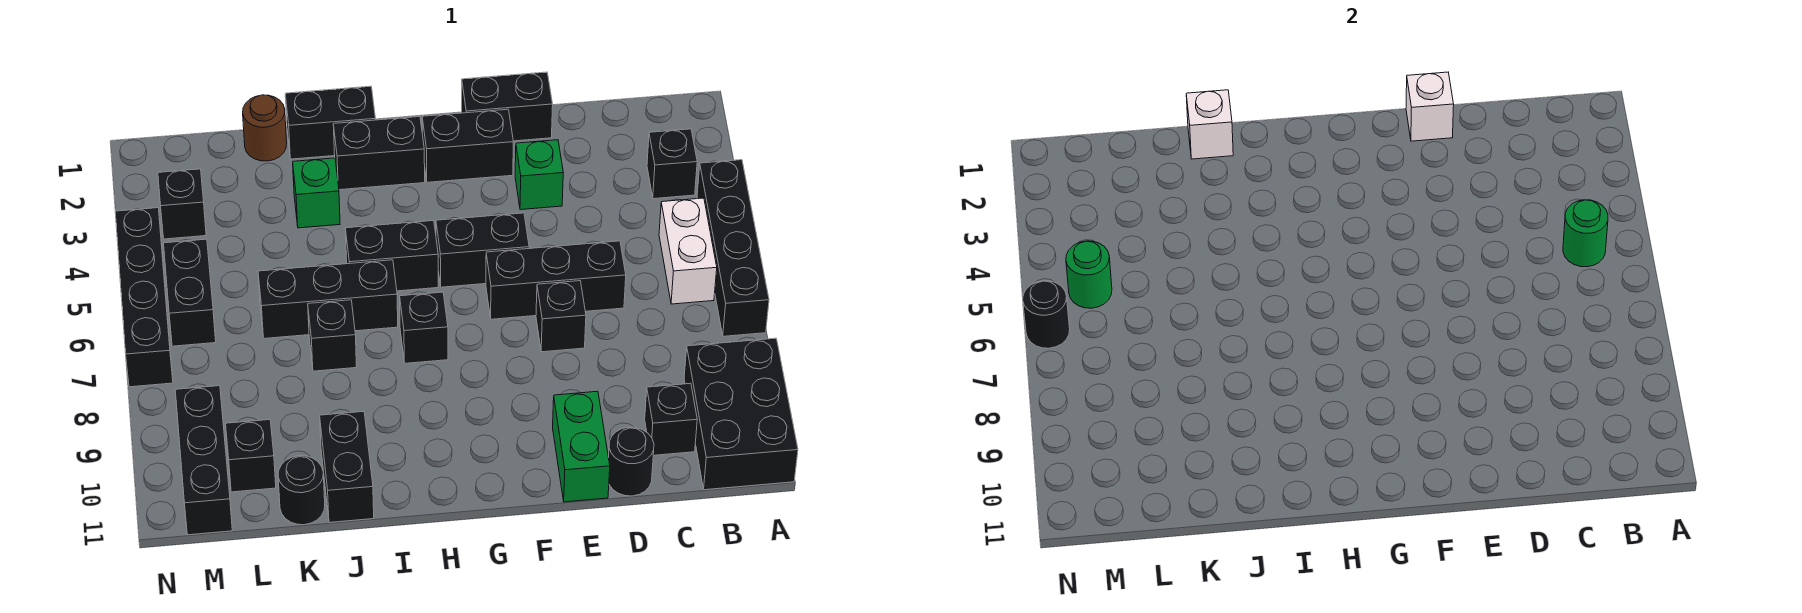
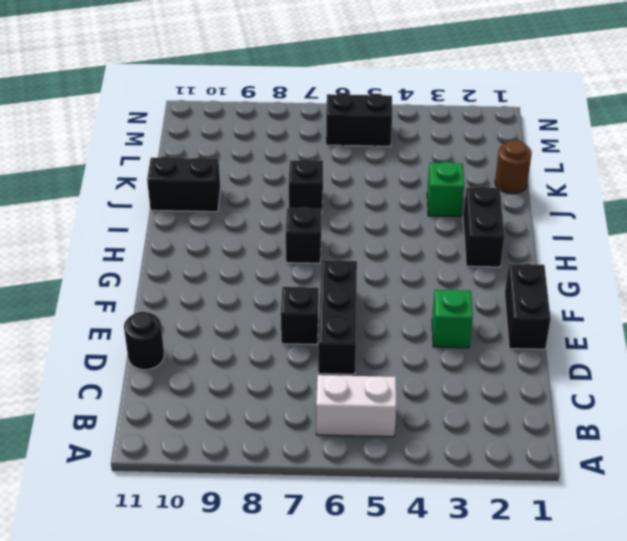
none -> black 1x4 brick [697,160,769,336]
none -> black 2x3 brick [684,338,798,490]
none -> black 1x1 brick [647,129,697,199]
none -> black 1x1 brick [645,383,697,455]

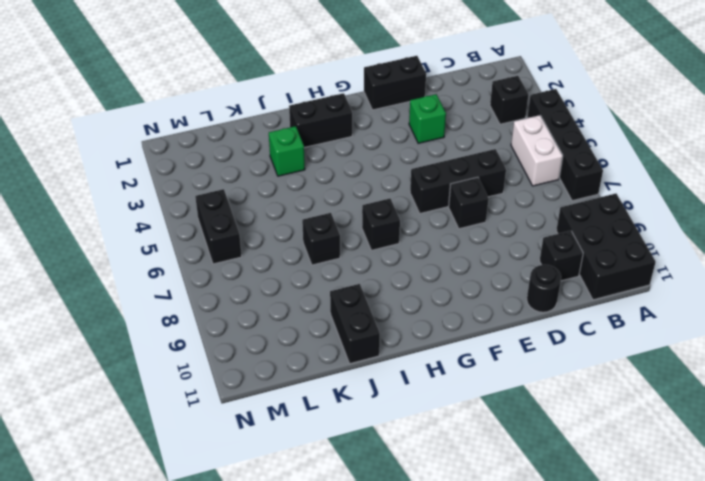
none -> green 1x2 brick [553,391,610,502]
none -> black 1x2 brick [422,109,513,182]
none -> black 1x2 brick [436,213,529,287]
none -> black 1x2 brick [345,221,438,291]

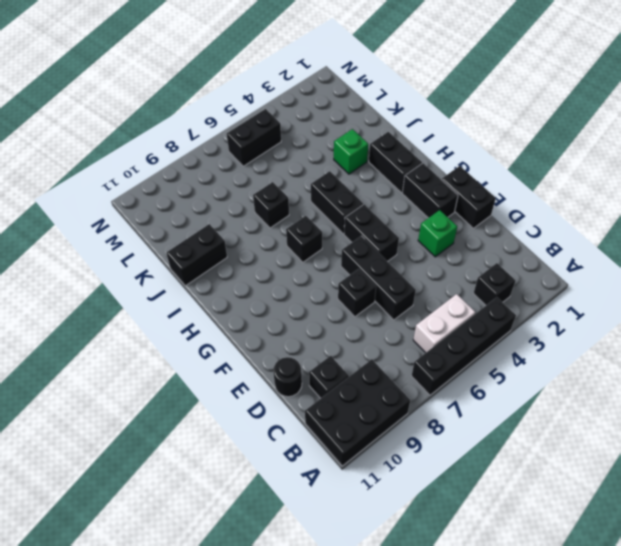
none -> green 1x2 brick [553,391,610,502]
none -> black 1x2 brick [285,86,376,159]
none -> black 1x3 brick [258,260,398,339]
none -> brown 1x1 round brick [243,95,287,161]

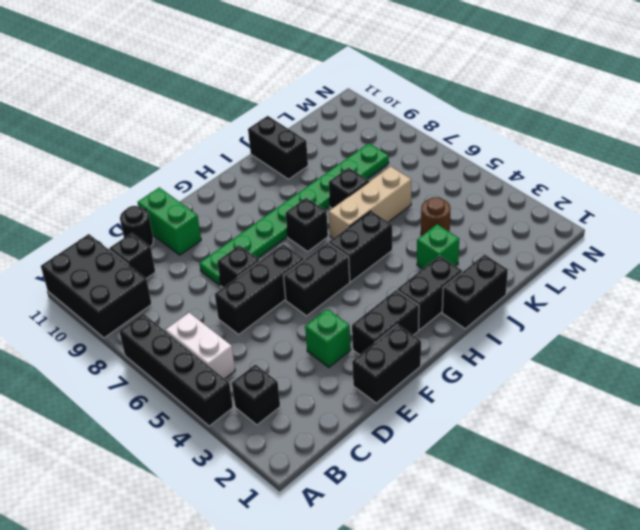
green 1x8 plate [199,143,389,285] -> none
tan 1x3 brick [329,166,411,238] -> black 1x3 brick [258,260,398,339]
brown 1x1 round brick [421,197,450,236] -> brown 1x1 round brick moved to [243,95,287,161]
none -> black 1x1 round brick [278,456,325,525]
none -> black 1x1 brick [226,420,276,492]
none -> black 1x1 brick [158,169,206,239]
none -> black 1x2 brick [164,239,216,346]

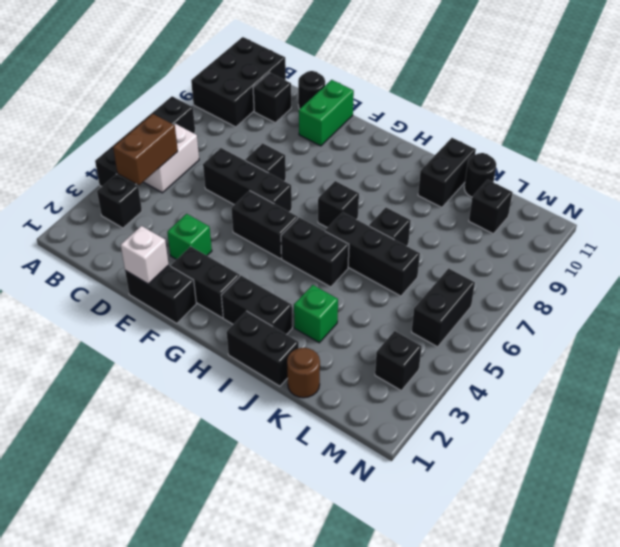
brown 1x2 brick [113,114,178,185] -> green 1x1 round brick [1563,200,1608,267]
none -> black 1x3 brick [175,386,232,535]
none -> black 1x4 brick [115,208,173,387]
none -> white 1x1 brick [1186,90,1233,159]
none -> green 1x1 round brick [1066,241,1112,308]

